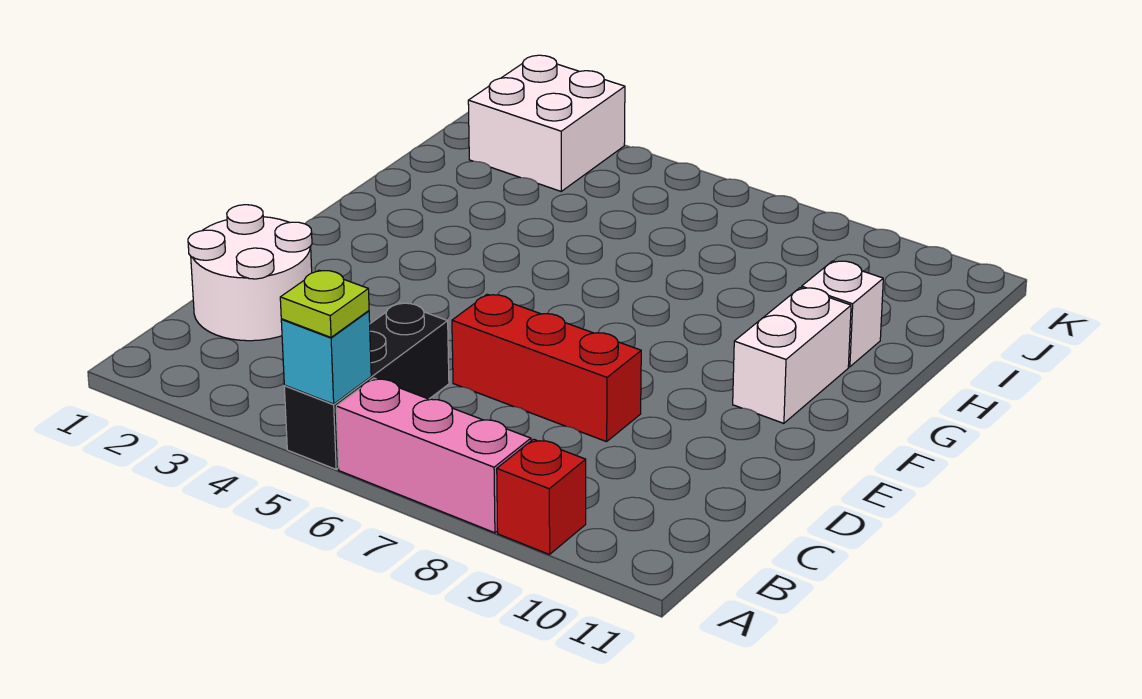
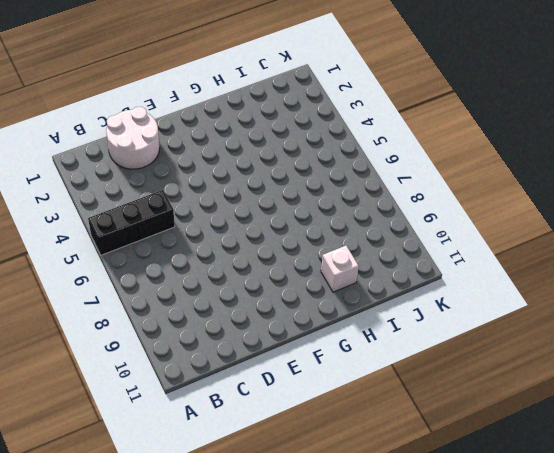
none -> pink 1x3 brick [336,378,531,533]
none -> red 1x1 brick [497,439,586,554]

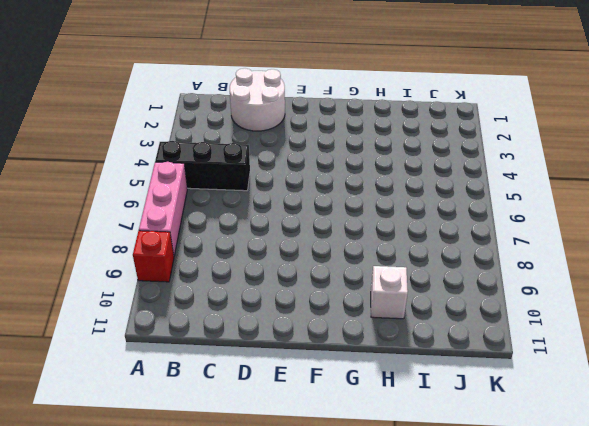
none -> red 1x3 brick [452,294,641,442]
none -> white 1x2 brick [733,288,851,423]

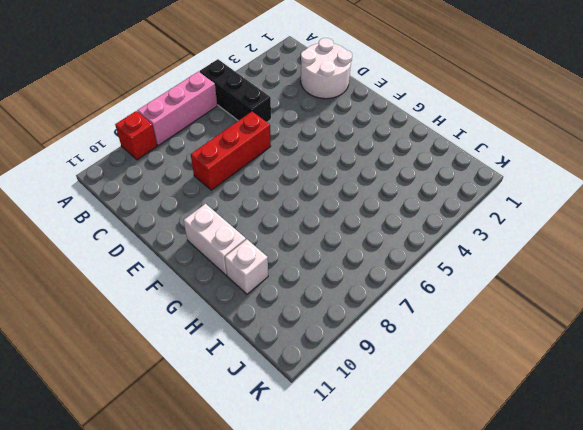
none -> white 2x2 brick [468,55,625,191]
none -> cyan 1x1 brick [281,311,371,404]

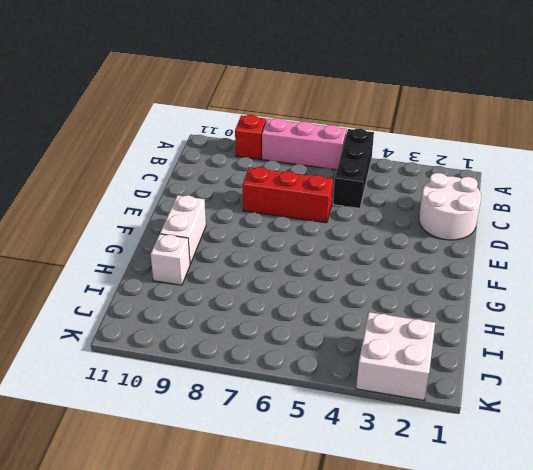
none -> cyan 1x1 brick [281,311,371,404]
none -> lime 1x1 plate [280,270,369,337]

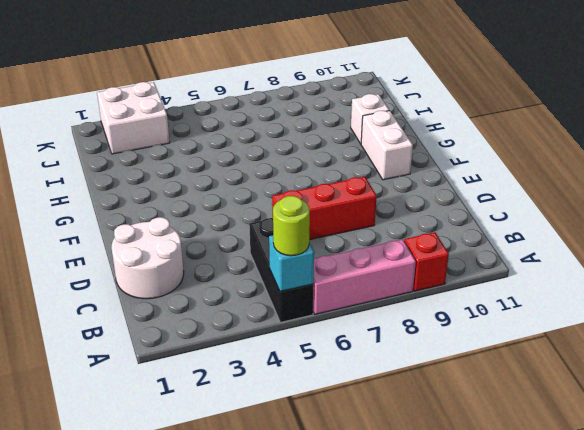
lime 1x1 round brick [273,196,310,256] -> lime 1x1 plate [280,270,369,337]

